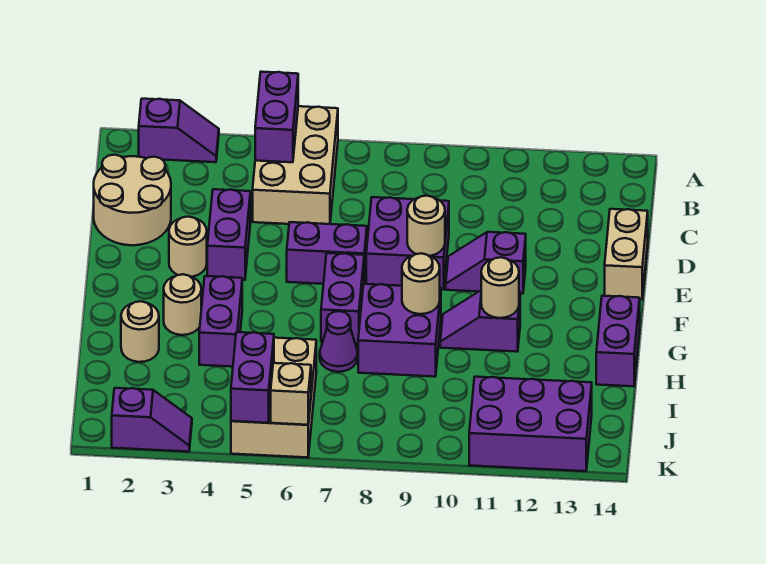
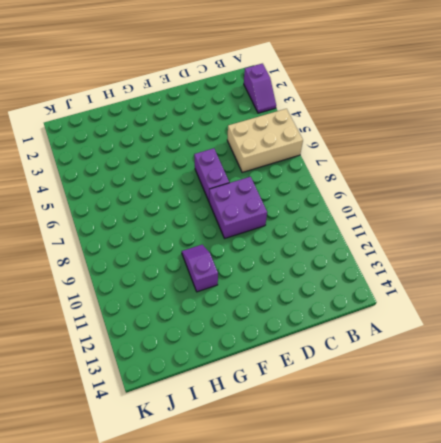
none -> tan 2x2 round brick [94,155,171,245]
none -> purple 1x2 brick [207,189,250,280]
none -> tan 1x2 brick [605,209,648,300]

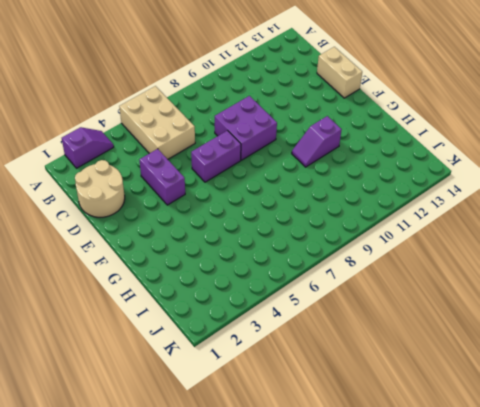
none -> tan 1x1 round brick [169,217,207,277]
none -> purple 1x2 slope [446,232,526,294]
none -> purple 1x2 brick [321,253,364,344]

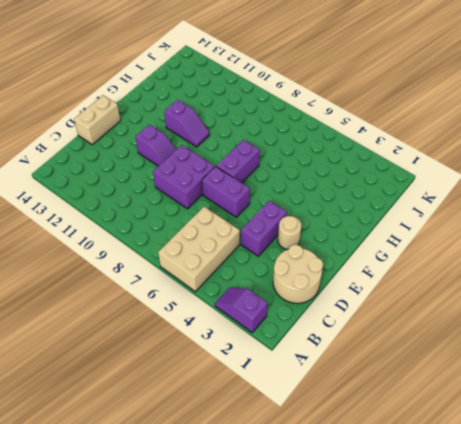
none -> tan 1x1 round brick [164,274,201,335]
none -> purple 1x2 brick [199,276,242,367]
none -> purple 2x2 brick [358,284,441,377]

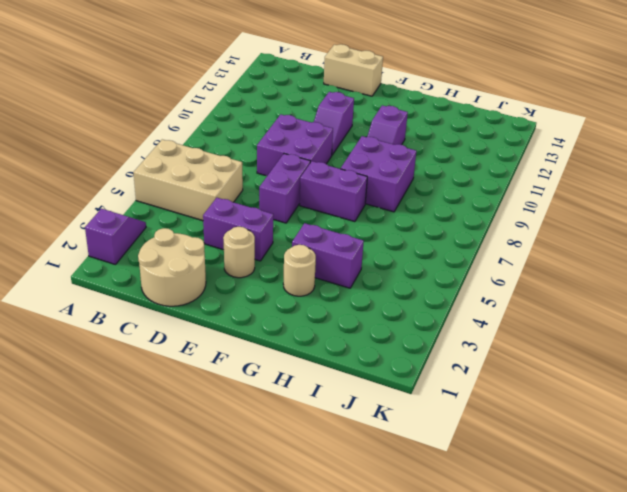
none -> purple 1x2 brick [596,296,640,386]
none -> tan 1x1 round brick [121,301,159,362]
none -> purple 1x1 cone [320,311,358,372]

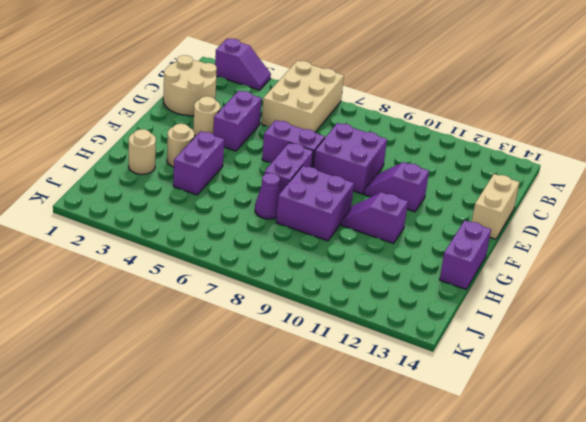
none -> tan 2x3 brick [231,338,316,458]
none -> purple 2x3 brick [469,377,592,471]
none -> purple 1x2 slope [112,388,192,452]

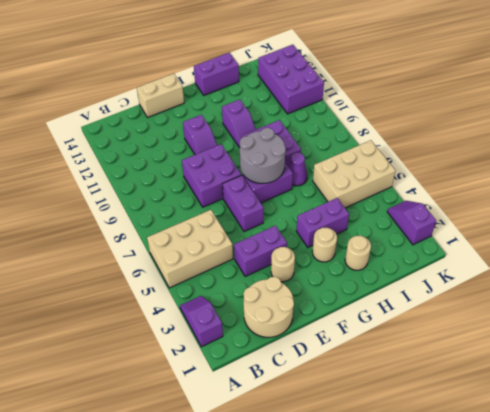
grey 2x2 round brick [240,128,286,183] -> none
none -> purple 1x2 brick [255,72,298,162]
none -> tan 1x1 round brick [407,196,445,256]
none -> tan 1x1 round brick [402,253,440,314]

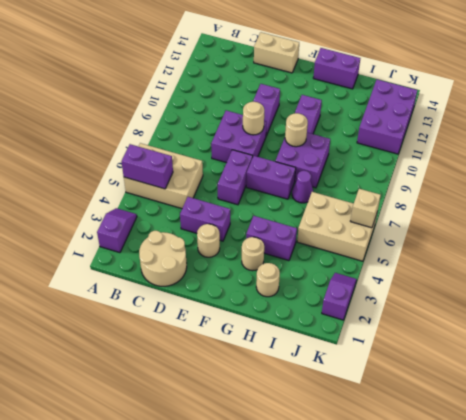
none -> tan 1x1 round brick [481,257,519,318]
none -> purple 1x2 brick [231,332,274,423]

